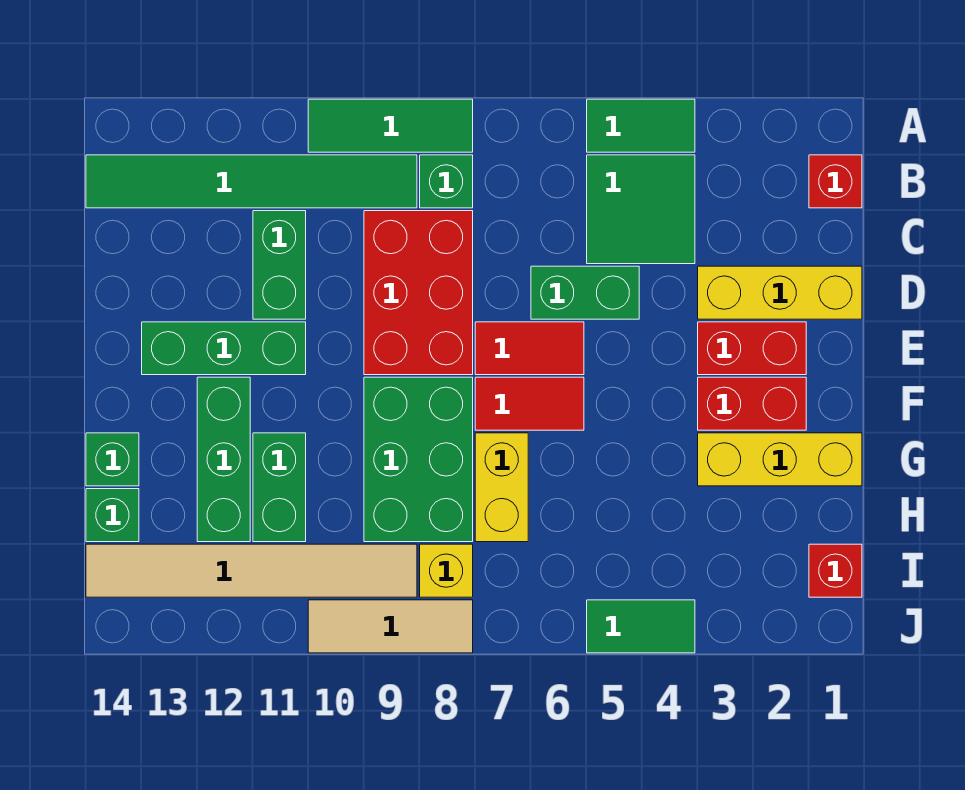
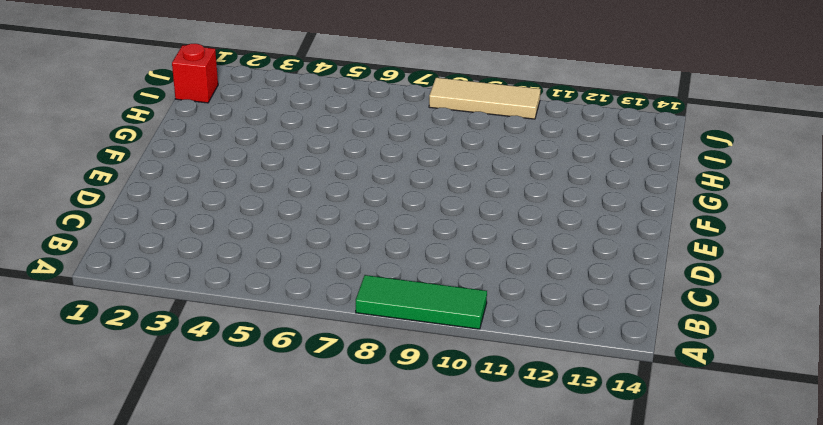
none -> green 1x2 tile [587,99,695,152]
none -> red 1x1 brick [809,155,862,208]
none -> green 2x2 tile [587,155,695,264]

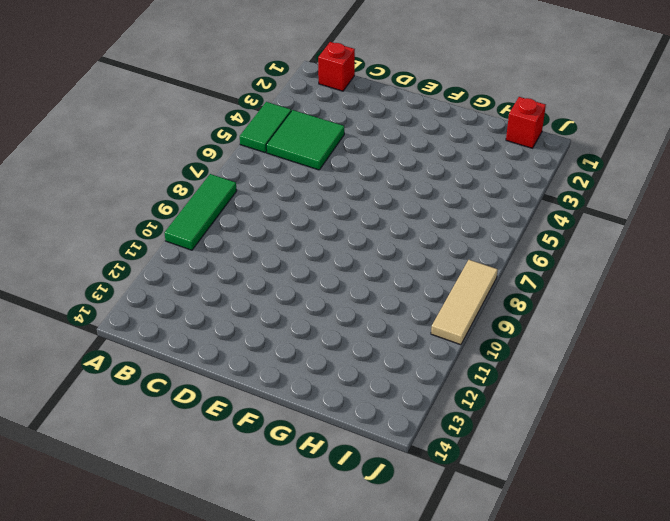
none -> green 1x1 brick [420,155,473,208]
none -> green 1x6 tile [86,155,417,208]
none -> red 2x3 brick [364,211,473,375]

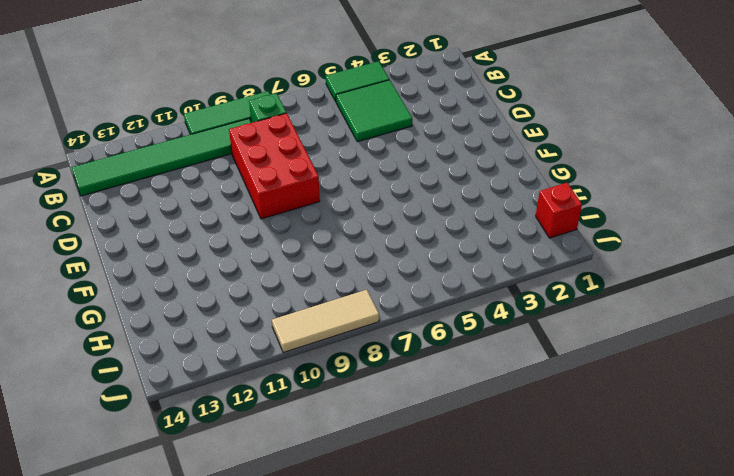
none -> red 1x1 brick [809,155,862,208]
none -> green 1x2 brick [253,211,306,319]
none -> yellow 1x3 brick [698,266,862,319]

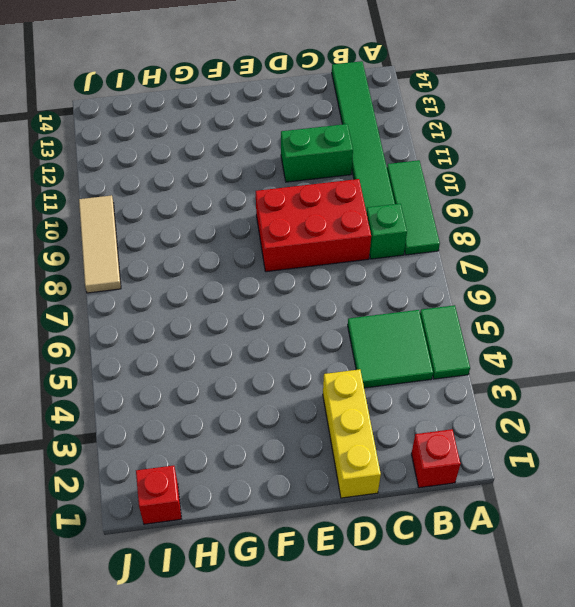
none -> green 1x2 brick [531,266,639,319]
none -> red 1x2 brick [698,322,806,375]
none -> red 1x2 tile [475,322,584,375]

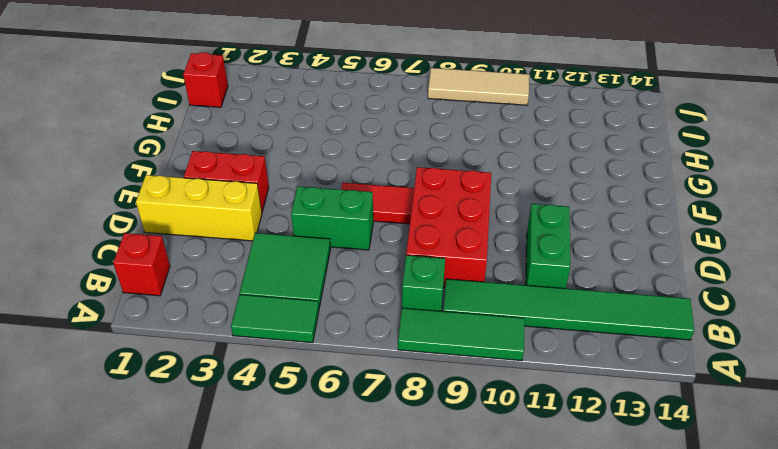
none -> green 1x3 brick [142,322,306,375]
none -> red 1x2 brick [698,377,806,430]
none -> red 1x2 tile [475,377,584,430]

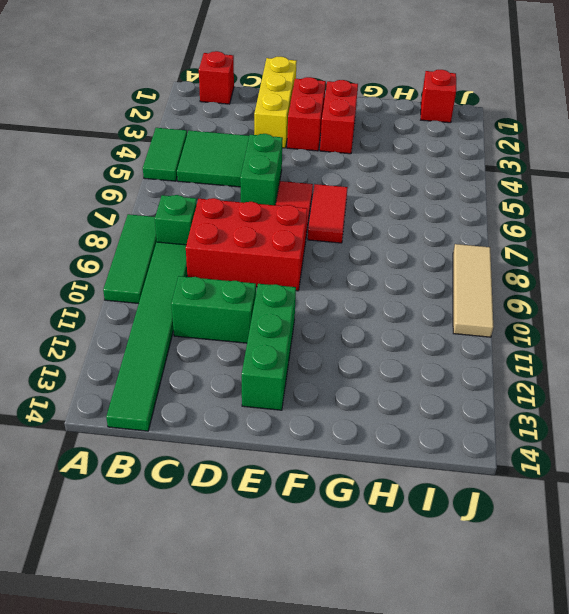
none -> green 2x3 brick [364,377,473,542]
none -> green 1x3 brick [197,377,250,542]
none -> yellow 1x3 brick [698,433,862,486]

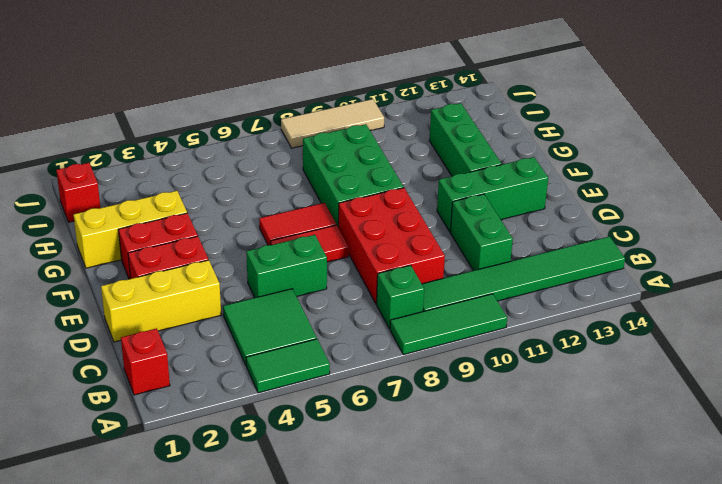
none -> yellow 1x2 brick [475,433,528,542]
none -> green 1x2 brick [253,433,306,542]
none -> green 1x1 brick [86,433,139,486]

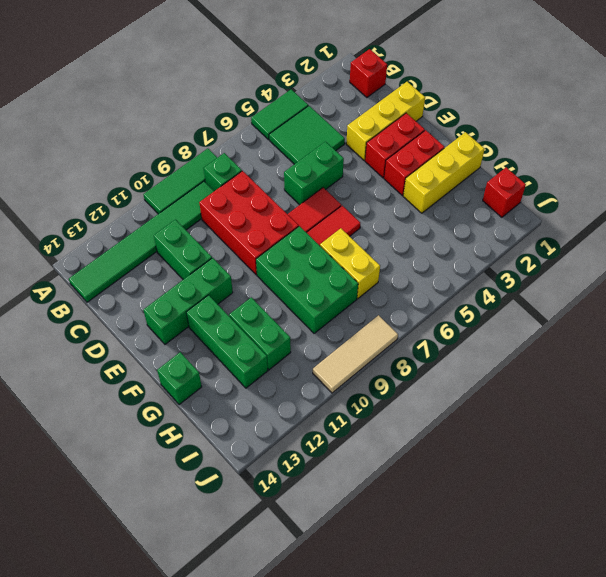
none -> green 1x1 brick [86,489,139,542]
none -> yellow 1x1 brick [420,544,473,597]
none -> tan 1x6 tile [86,544,417,597]

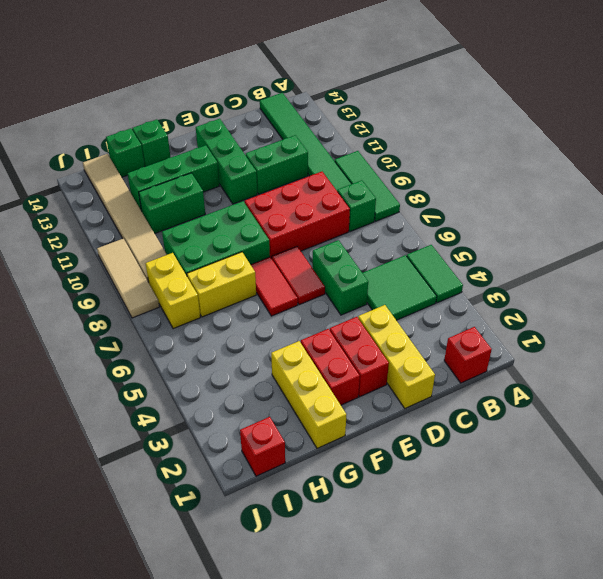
yellow 1x2 brick [146,253,200,329] -> yellow 1x1 brick [420,544,473,597]
none -> green 1x2 tile [587,600,695,653]

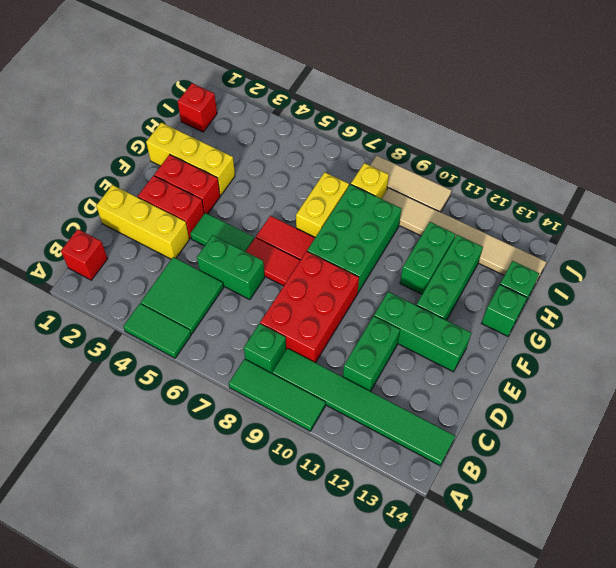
green 1x2 tile [190,213,254,252] -> green 1x2 tile moved to [587,600,695,653]

